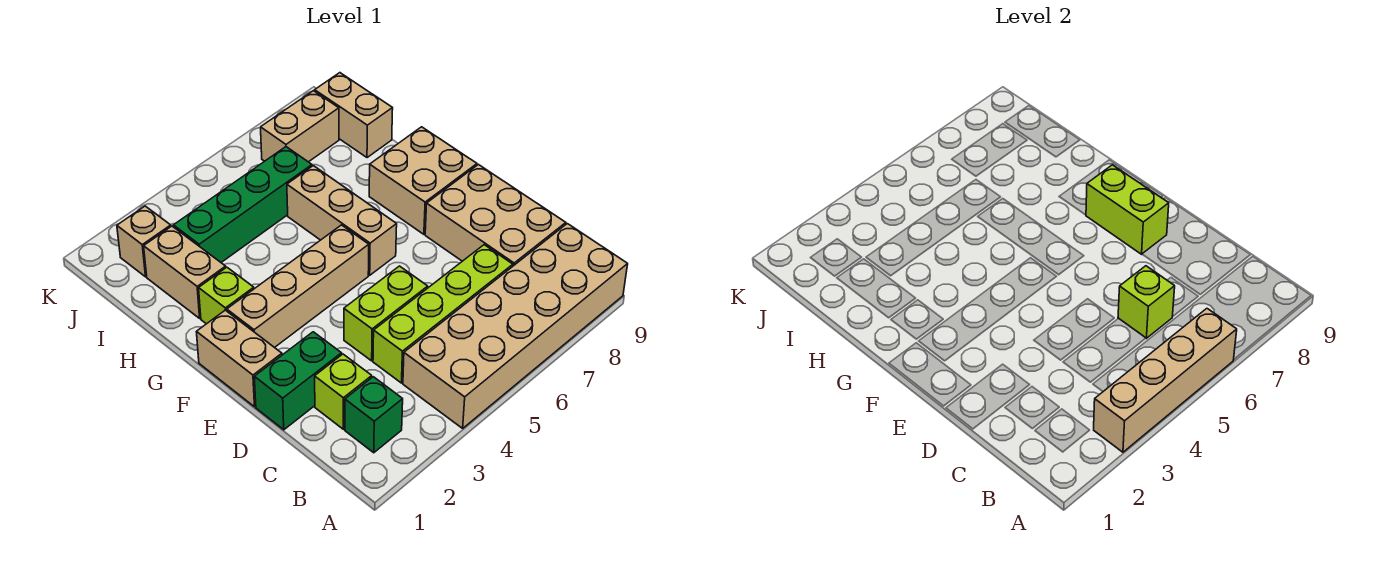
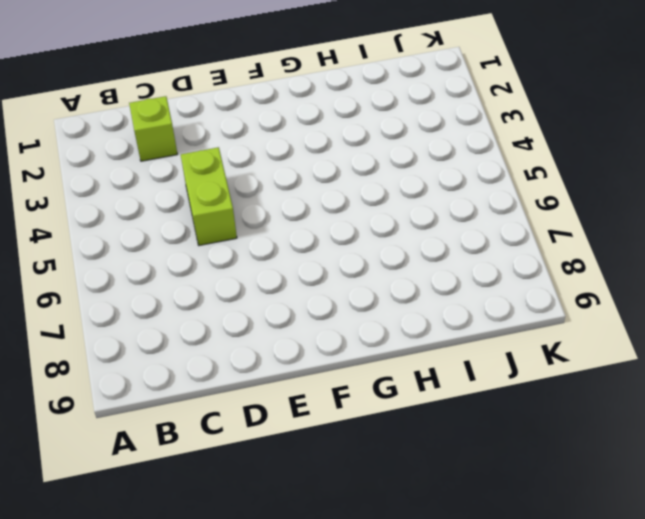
none -> tan 2x6 brick [403,224,628,428]
none -> green 1x1 brick [345,377,403,453]
none -> lime 1x4 brick [373,245,513,383]

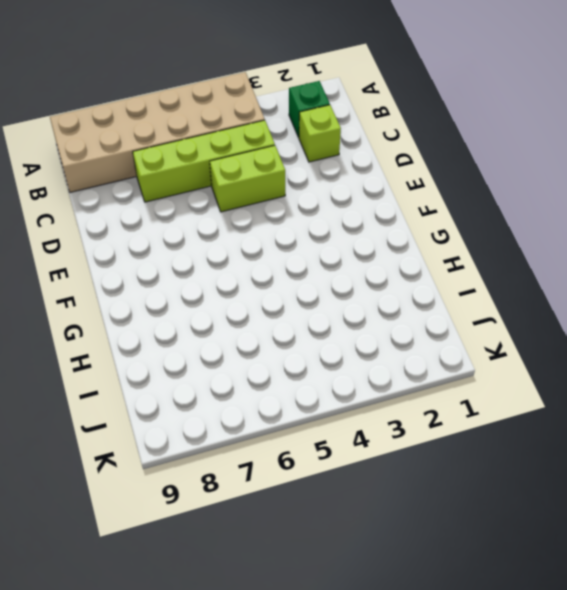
none -> tan 2x3 brick [425,165,566,266]
none -> green 1x2 brick [254,332,342,430]
none -> tan 1x2 brick [197,310,282,407]

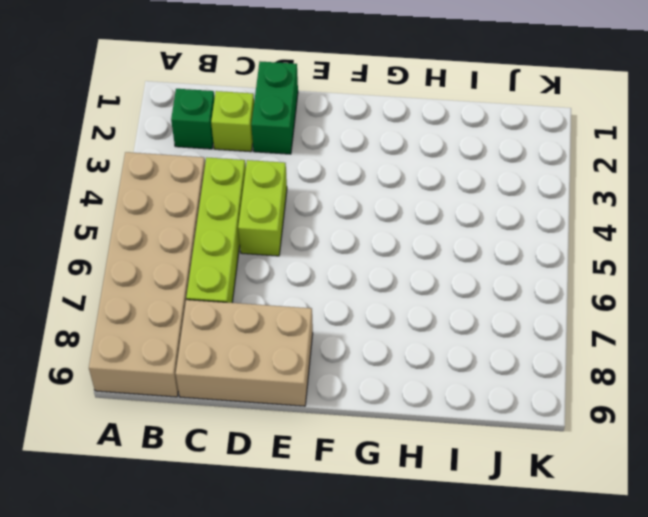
none -> tan 1x2 brick [197,310,282,407]
none -> tan 1x4 brick [227,225,369,348]
none -> tan 1x3 brick [287,166,397,275]

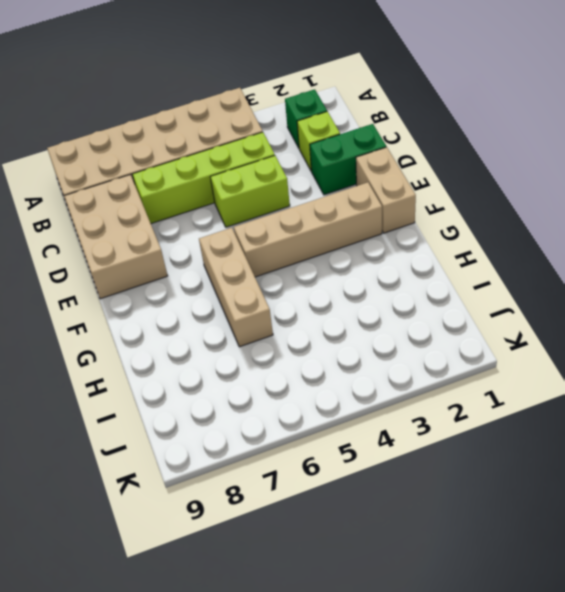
none -> tan 2x2 brick [369,127,477,234]
none -> lime 1x1 brick [199,267,254,324]
none -> tan 1x2 brick [144,226,226,318]

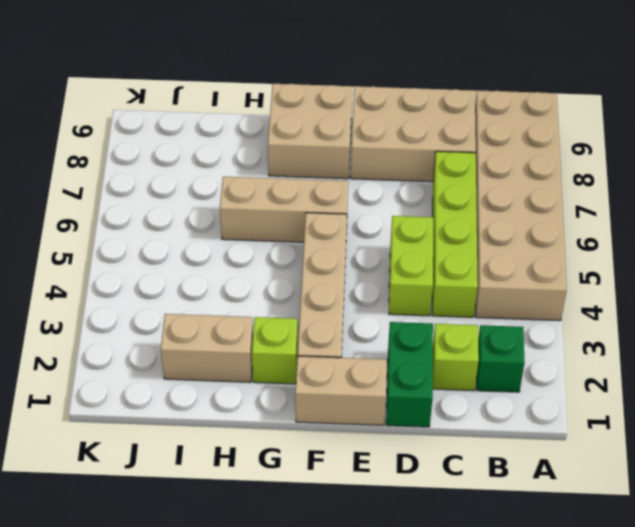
none -> green 1x4 brick [173,147,312,262]
none -> tan 1x2 brick [315,73,393,158]
none -> tan 1x1 brick [117,206,171,277]

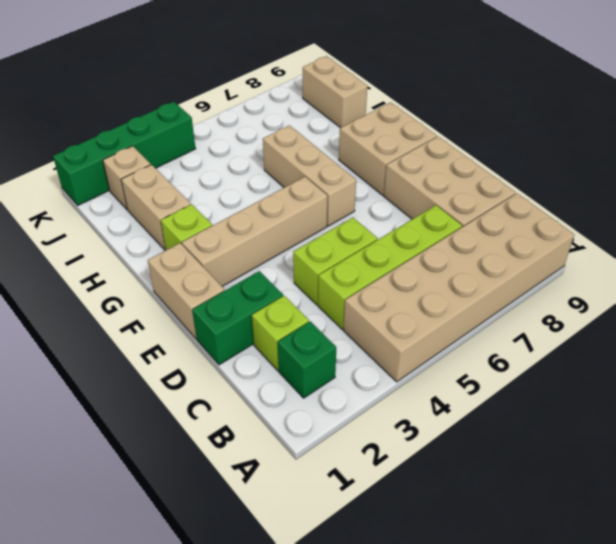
green 1x4 brick [53,102,196,205] -> green 1x4 brick moved to [173,147,312,262]
none -> tan 1x2 brick [261,91,339,162]
none -> tan 1x4 brick [1094,309,1237,452]
none -> lime 1x1 brick [1118,266,1175,338]

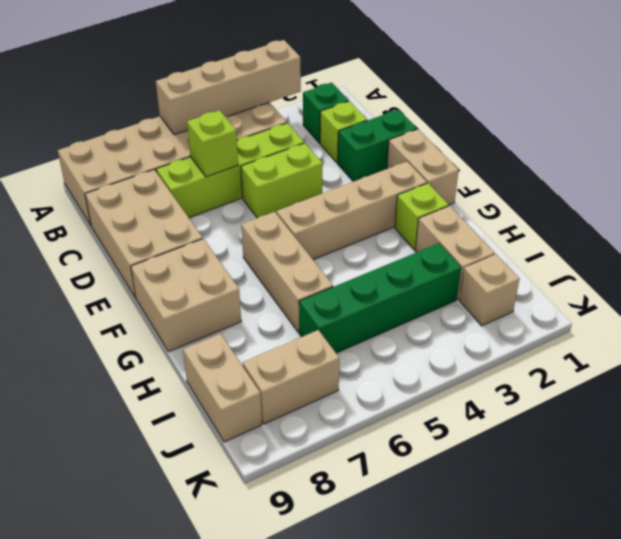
none -> lime 1x2 brick [1086,165,1169,254]

